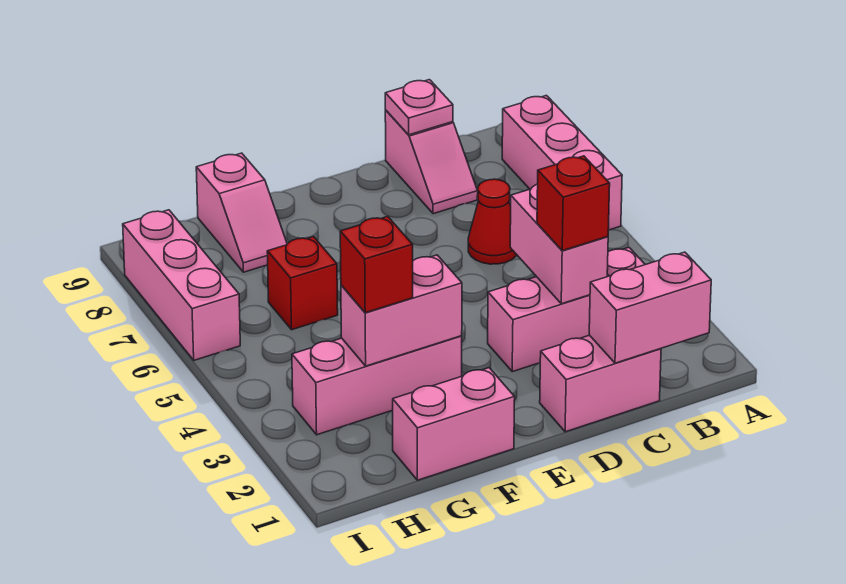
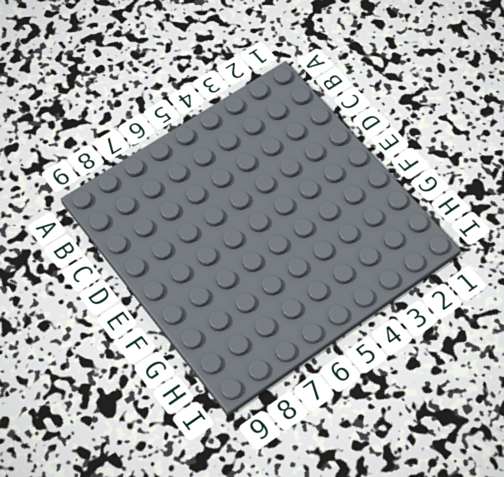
none -> pink 1x3 brick [502,96,622,230]
none -> pink 1x3 brick [488,247,645,372]
none -> pink 1x2 brick [540,335,661,432]

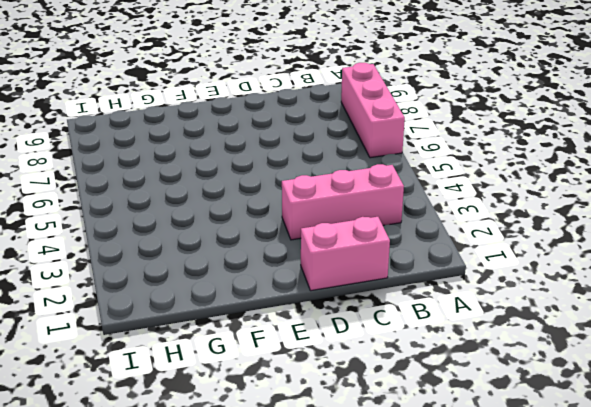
none -> red 1x1 cone [468,179,517,264]
none -> pink 1x2 slope [385,110,478,214]
none -> pink 1x2 brick [392,368,515,480]

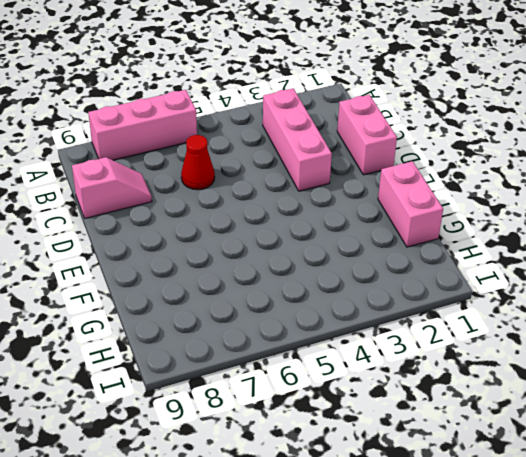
none -> pink 1x3 brick [292,336,462,435]
none -> red 1x1 brick [267,237,338,330]
none -> pink 1x2 slope [196,153,287,272]

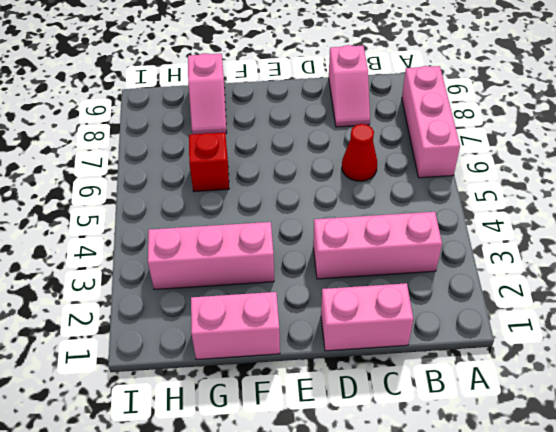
none -> pink 1x3 brick [123,210,240,360]
none -> pink 1x2 brick [589,252,711,363]
none -> pink 1x2 brick [510,184,608,304]

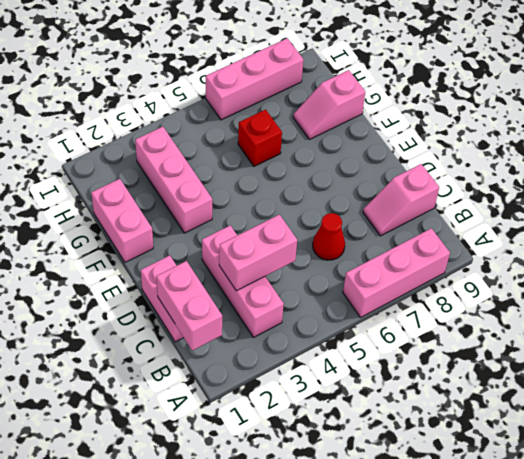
none -> pink 1x1 plate [385,80,453,135]
none -> pink 1x2 brick [341,255,462,366]
none -> red 1x1 brick [537,156,610,251]

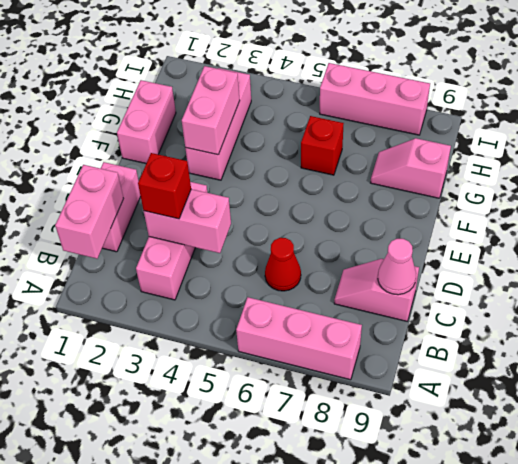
pink 1x1 cone [378,239,416,295] -> pink 1x1 plate [385,80,453,135]
none -> red 1x1 brick [340,216,413,313]

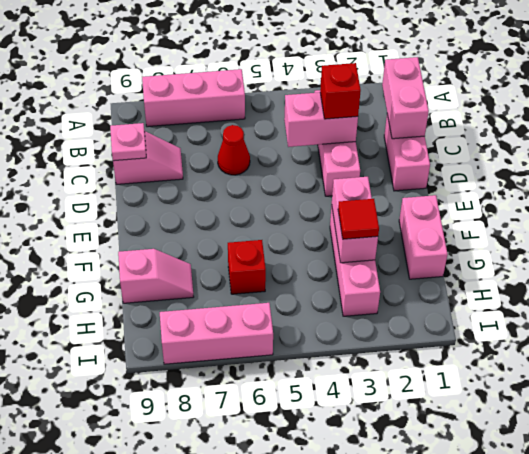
red 1x1 tile [338,199,379,239] -> red 1x1 brick [340,216,413,313]

